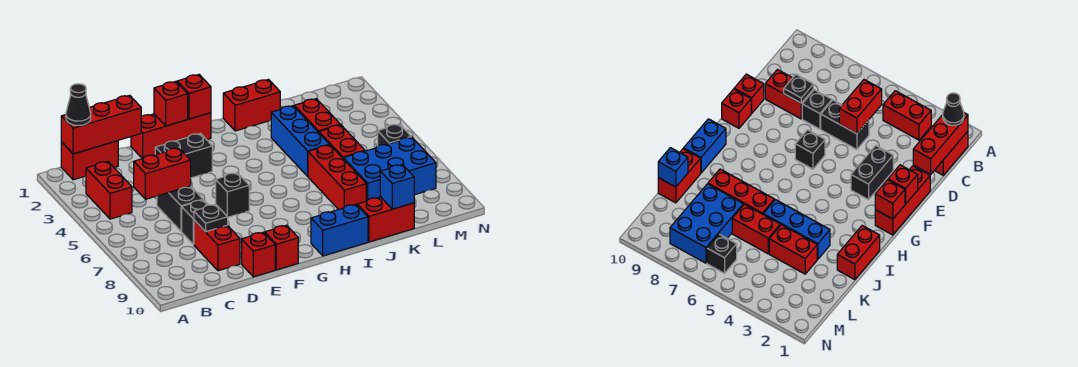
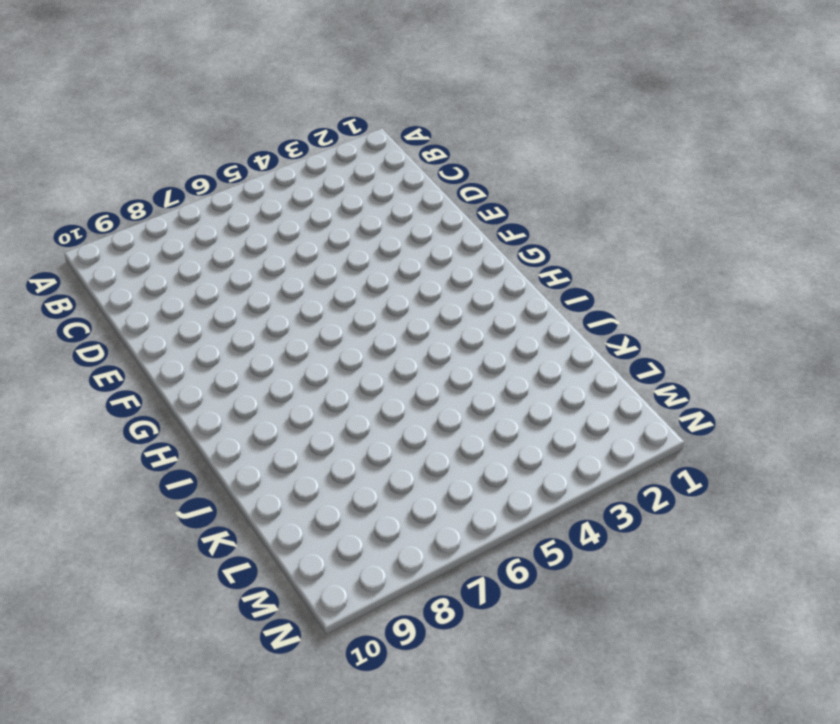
none -> red 1x2 brick [61,141,118,180]
none -> red 1x2 brick [86,162,132,219]
none -> black 1x2 brick [157,186,203,231]

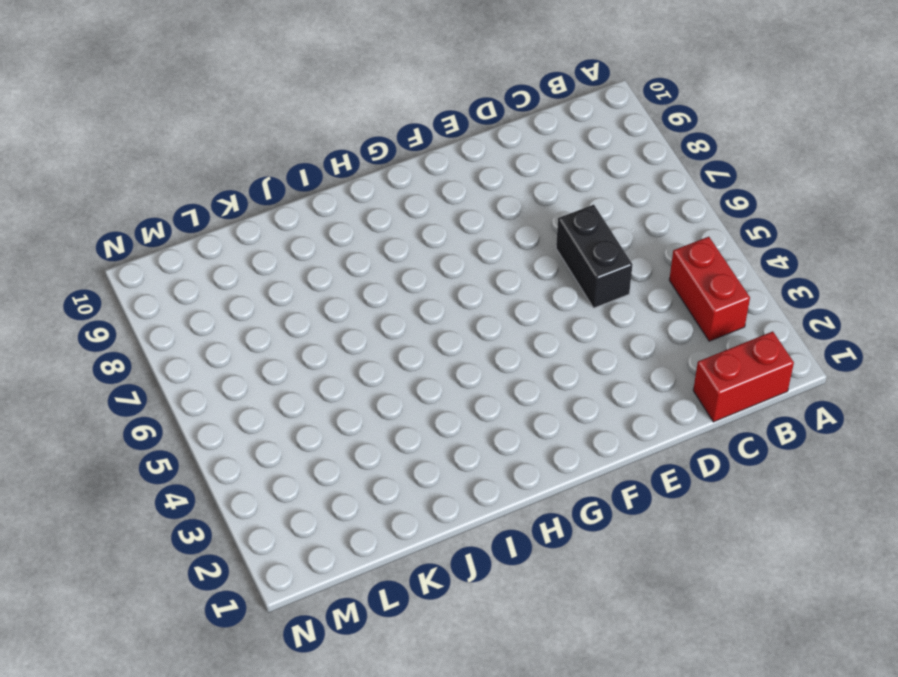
none -> black 1x1 brick [182,200,208,244]
none -> red 1x2 brick [194,220,240,271]
none -> red 1x3 brick [131,113,211,159]

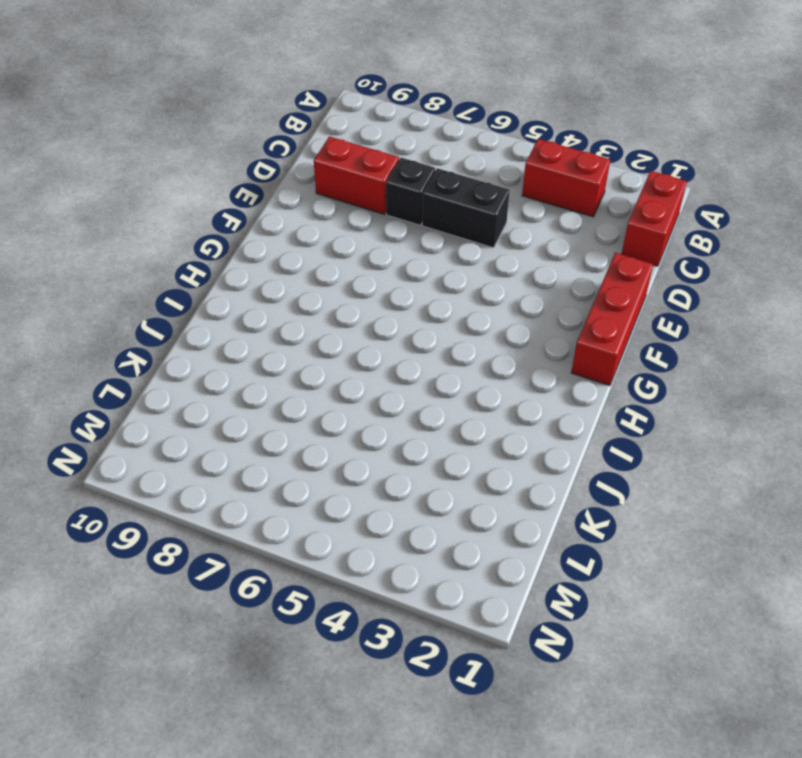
none -> black 1x2 brick [155,134,212,178]
none -> red 1x1 brick [242,232,275,277]
none -> black 1x1 brick [216,173,249,217]

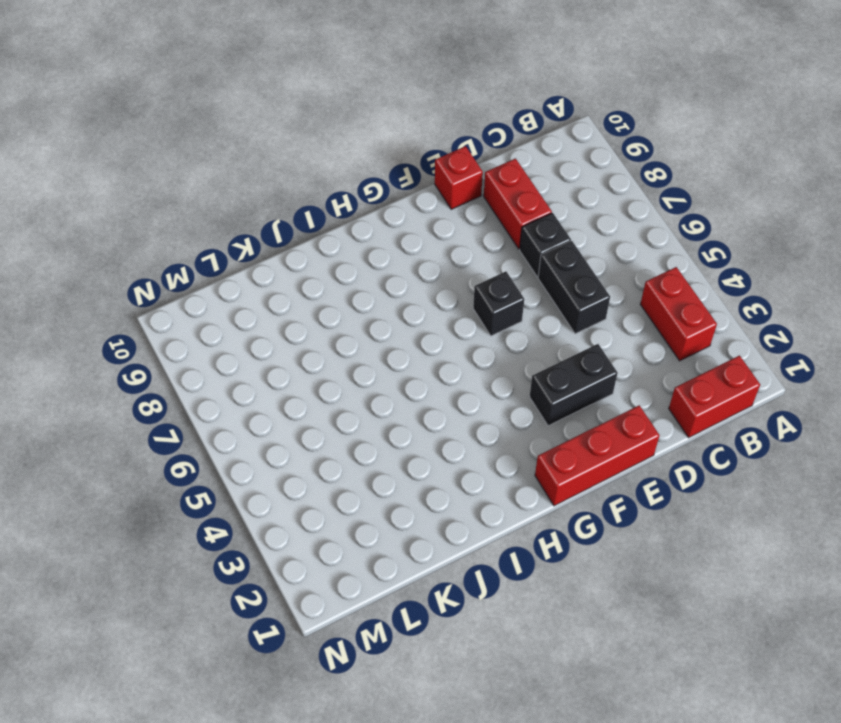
none -> red 1x1 brick [265,225,298,270]
none -> blue 1x2 brick [311,205,368,256]
none -> red 1x2 brick [223,79,280,131]

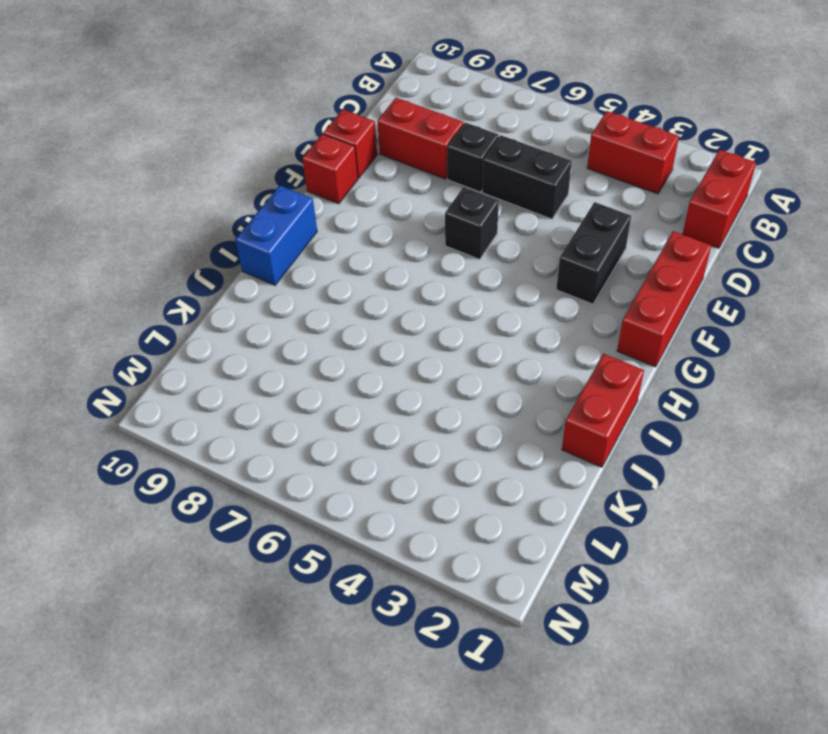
none -> blue 1x3 brick [271,106,330,176]
none -> red 1x3 brick [308,145,366,210]
none -> red 1x2 brick [357,197,414,242]

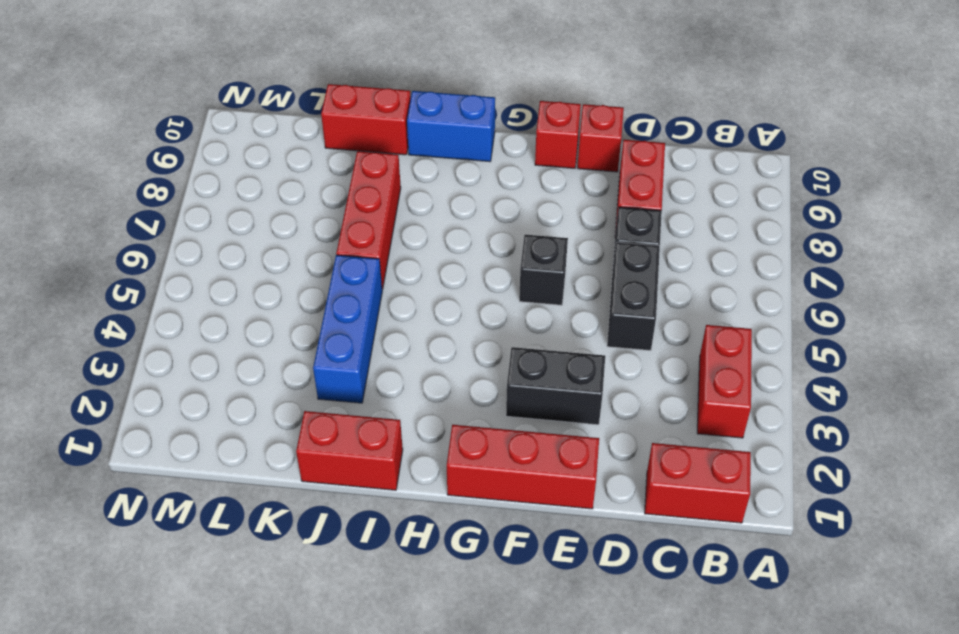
none -> red 1x2 brick [294,99,340,133]
none -> red 1x2 brick [319,125,365,159]
none -> blue 2x3 brick [344,137,436,201]

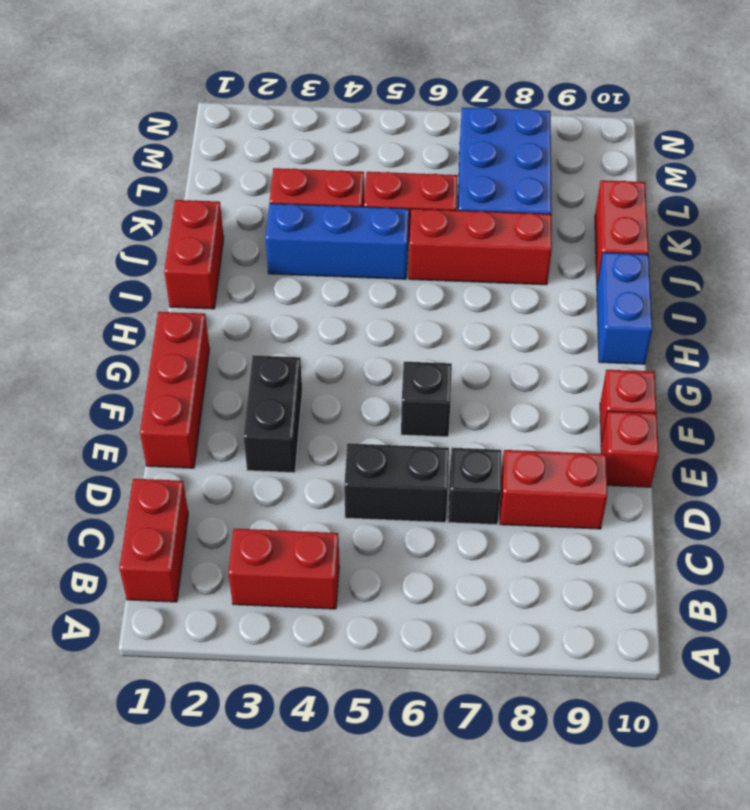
none -> black 1x1 brick [378,124,411,146]
none -> red 1x3 brick [61,95,141,154]
none -> red 1x2 brick [134,148,191,199]

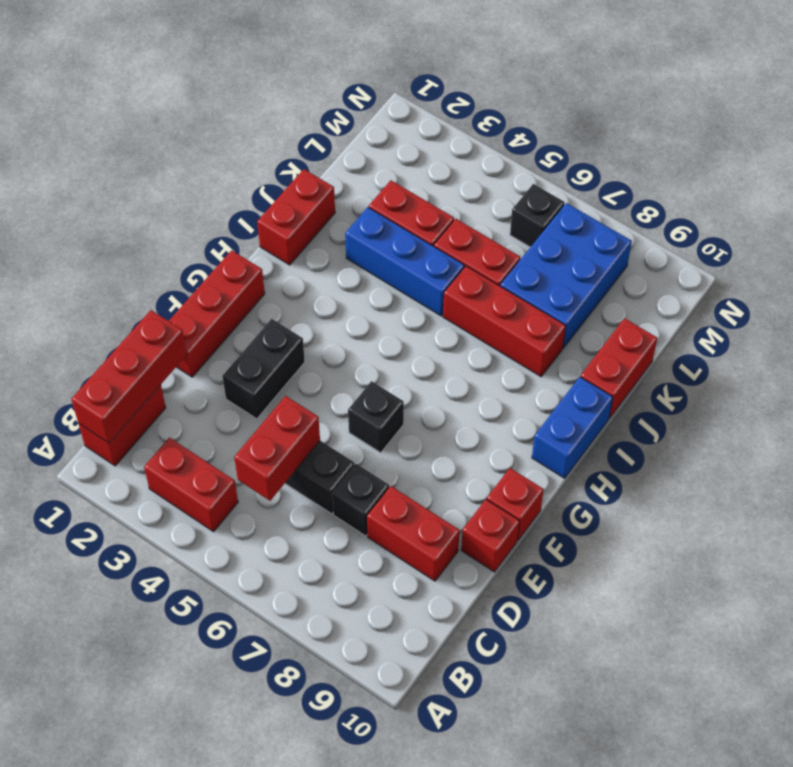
none -> black 1x1 plate [194,204,228,232]
none -> red 1x1 brick [154,81,188,126]
none -> red 1x1 brick [177,75,211,119]

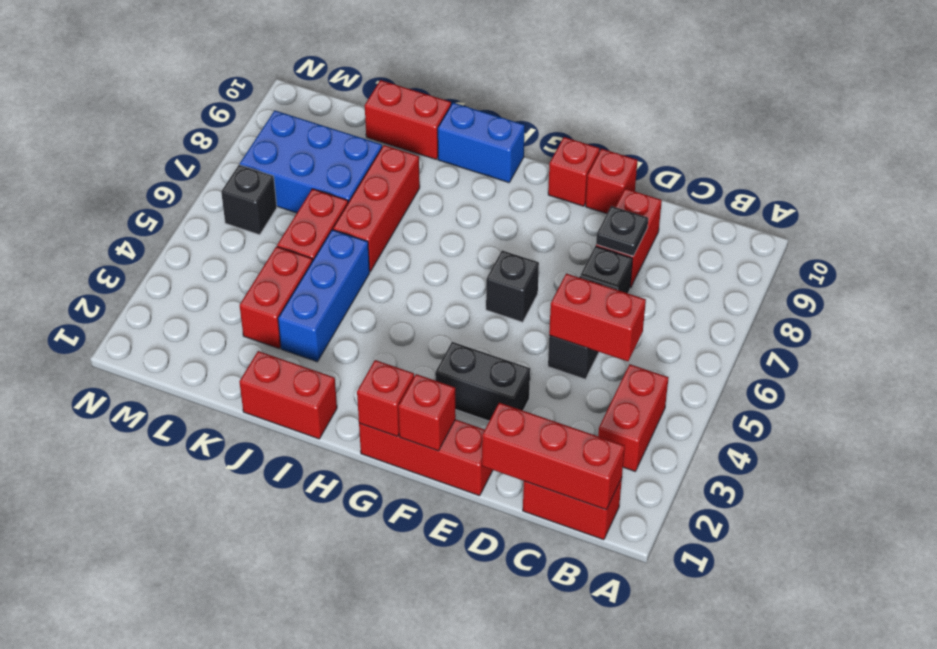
none -> blue 1x1 brick [380,164,414,209]
none -> black 1x1 cone [66,84,91,125]

